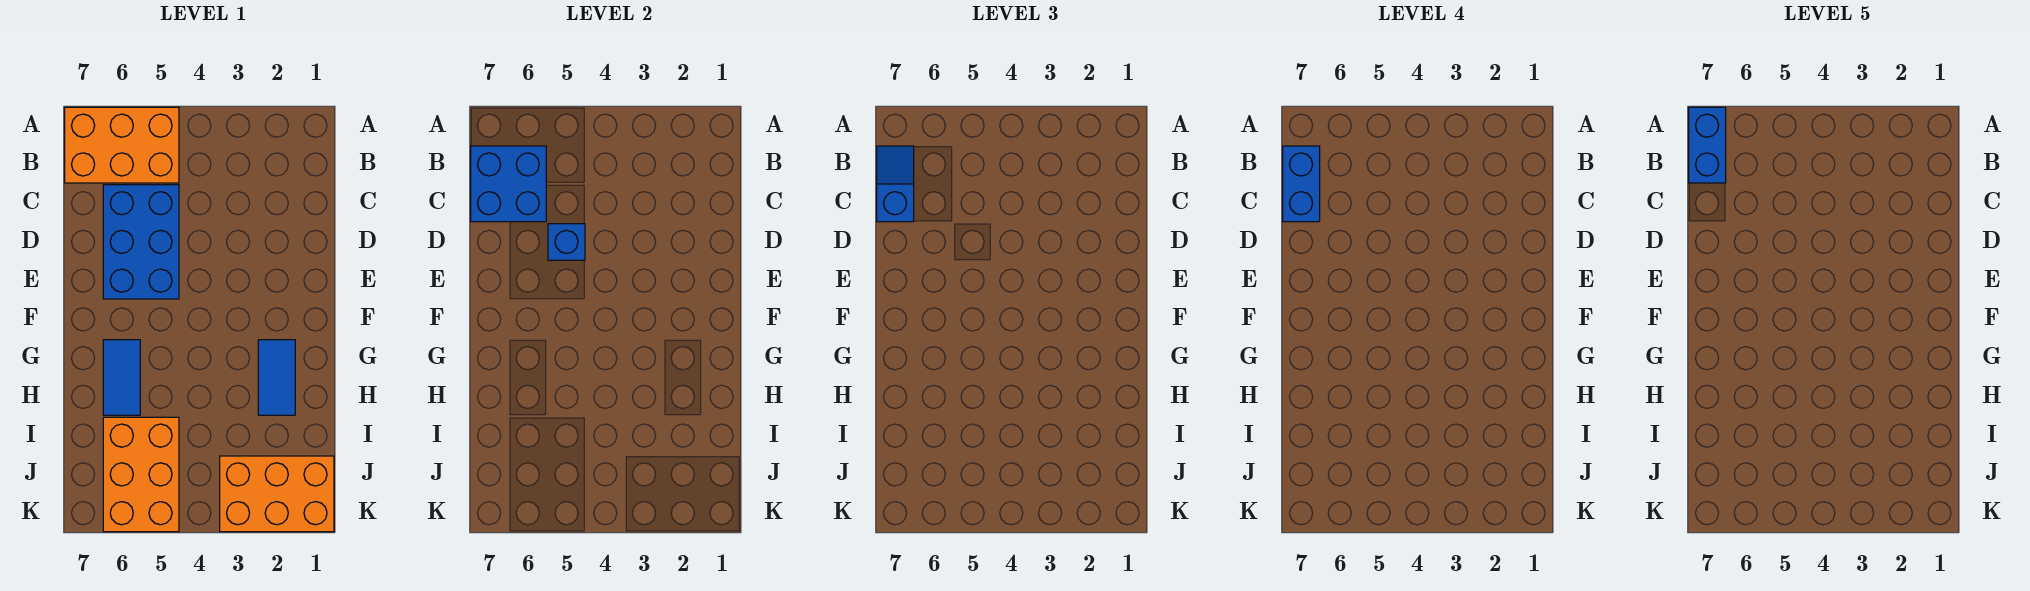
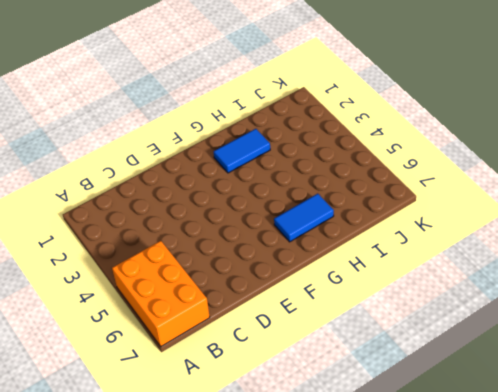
none -> blue 2x3 brick [103,185,179,299]
none -> orange 2x3 brick [103,417,179,532]

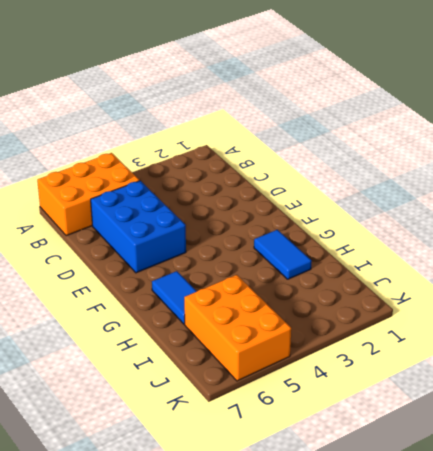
none -> orange 2x3 brick [220,456,334,532]
none -> blue 2x2 brick [471,146,546,222]

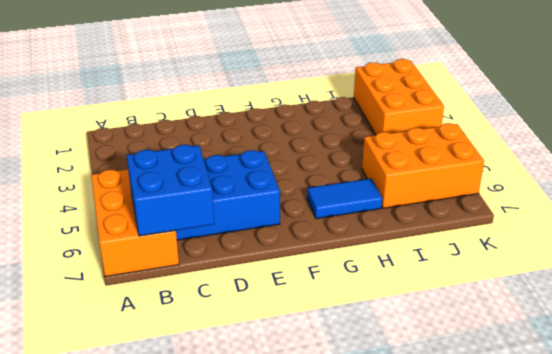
none -> blue 1x2 tile [258,340,295,415]
none -> blue 1x1 brick [548,224,585,260]

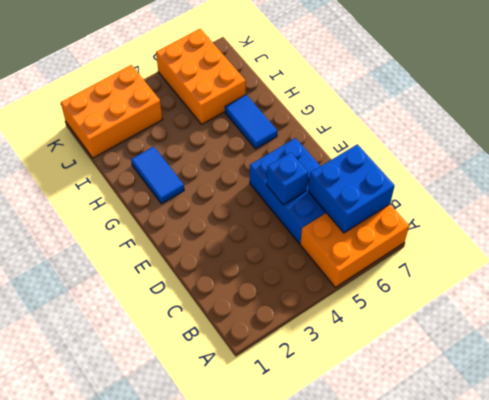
none -> blue 1x2 slope [877,146,914,222]
none -> blue 1x2 brick [1283,146,1320,222]

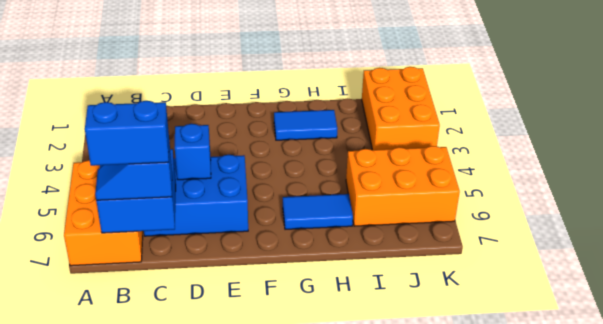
none -> blue 1x2 brick [1689,107,1726,183]

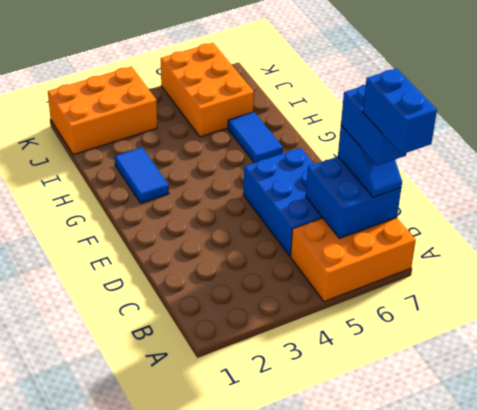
none -> blue 1x1 brick [548,224,585,260]

